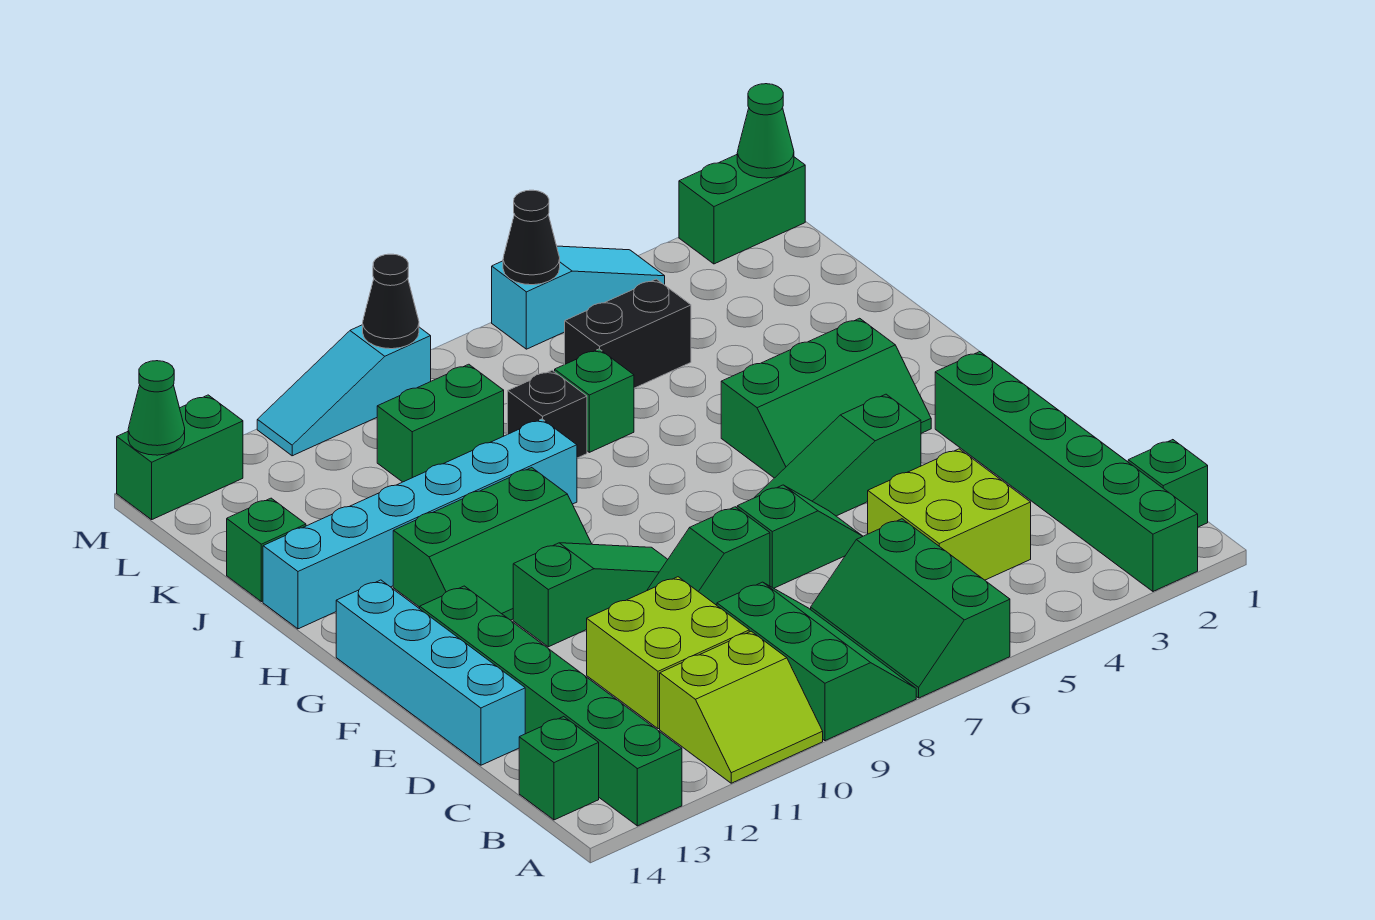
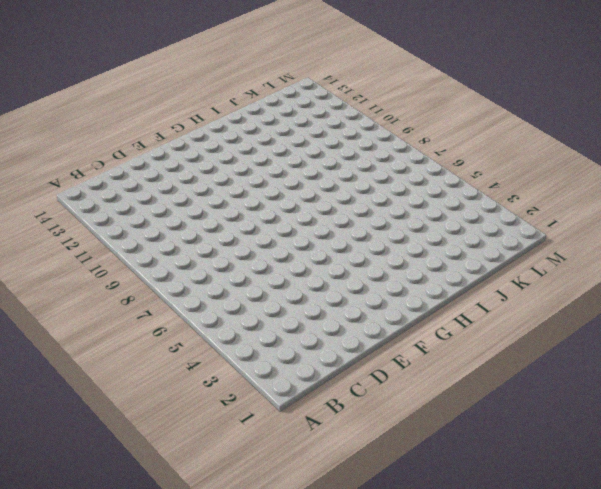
none -> green 1x6 brick [935,352,1198,591]
none -> green 2x3 slope [811,519,1010,698]
none -> green 2x3 slope [717,582,916,741]
none -> lime 2x2 slope [660,631,823,783]

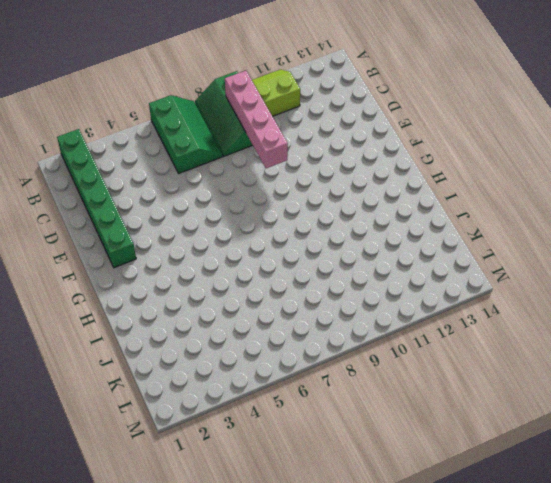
pink 1x4 brick [225,71,288,168] -> none
none -> green 1x6 brick [420,586,682,826]
none -> green 1x1 brick [1128,440,1208,527]
none -> green 1x1 brick [519,717,599,820]
none -> lime 2x2 brick [868,449,1031,580]

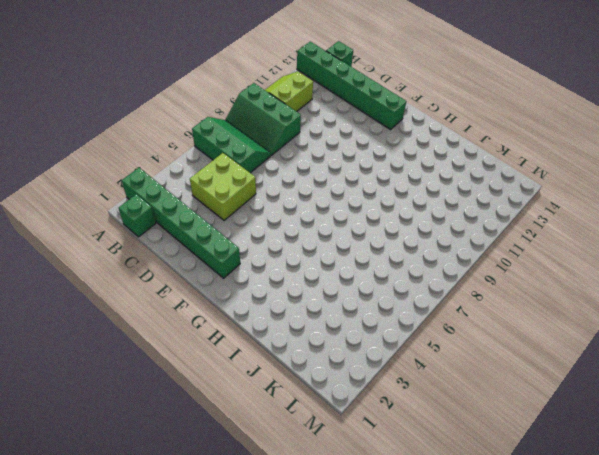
none -> lime 2x2 brick [587,577,749,729]
none -> cyan 1x4 brick [336,580,525,765]
none -> green 1x2 slope [737,485,863,588]
none -> green 1x2 slope [647,507,770,605]

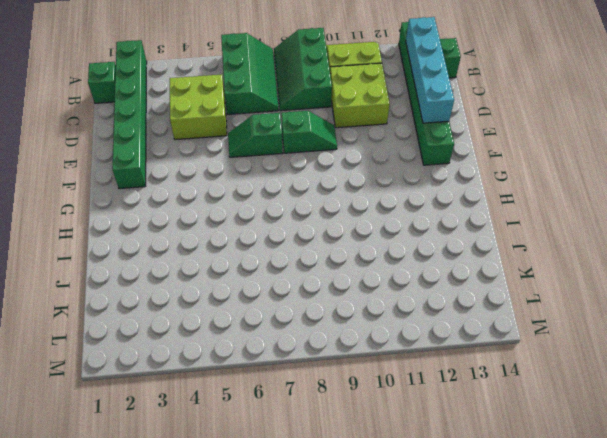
cyan 1x4 brick [406,17,454,123] -> cyan 1x4 brick moved to [336,580,525,765]
none -> green 1x3 slope [754,394,921,516]
none -> green 1x3 slope [513,543,668,647]
none -> green 2x3 slope [721,318,931,478]
none -> green 2x3 slope [393,468,592,620]

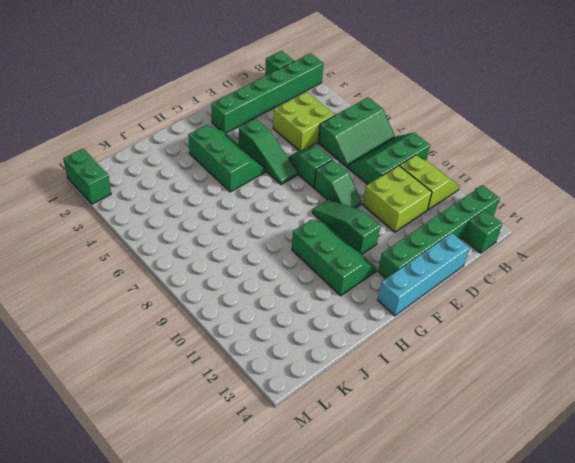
none -> cyan 1x6 brick [263,419,577,629]
none -> green 1x1 brick [555,349,634,452]
none -> black 1x1 brick [508,370,587,458]
none -> green 1x1 brick [227,498,306,602]

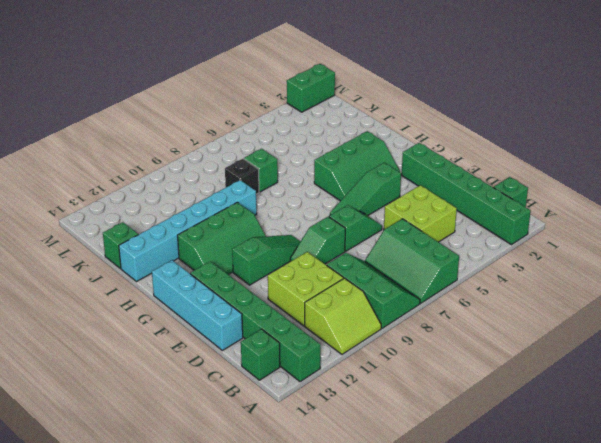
none -> black 1x2 brick [565,279,691,388]
none -> green 1x2 brick [377,364,504,482]
none -> cyan 1x3 slope [492,246,665,349]
none -> cyan 1x3 slope [257,325,431,456]

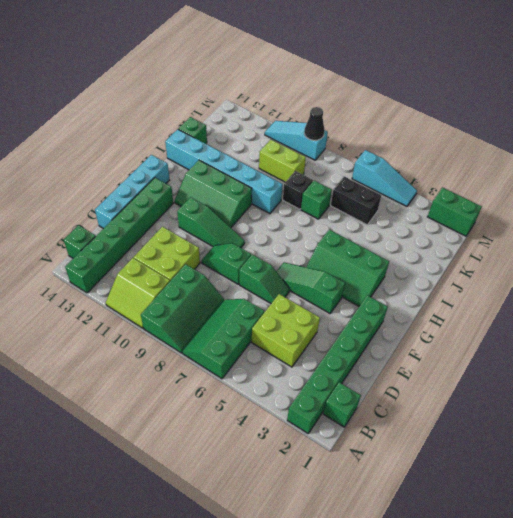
lime 1x2 brick [259,140,306,182] -> green 1x2 brick [377,364,504,482]
none -> green 1x2 brick [117,395,243,520]
none -> green 1x1 cone [737,84,794,178]
none -> black 1x1 cone [503,190,560,285]
none -> green 1x1 cone [128,361,185,455]

